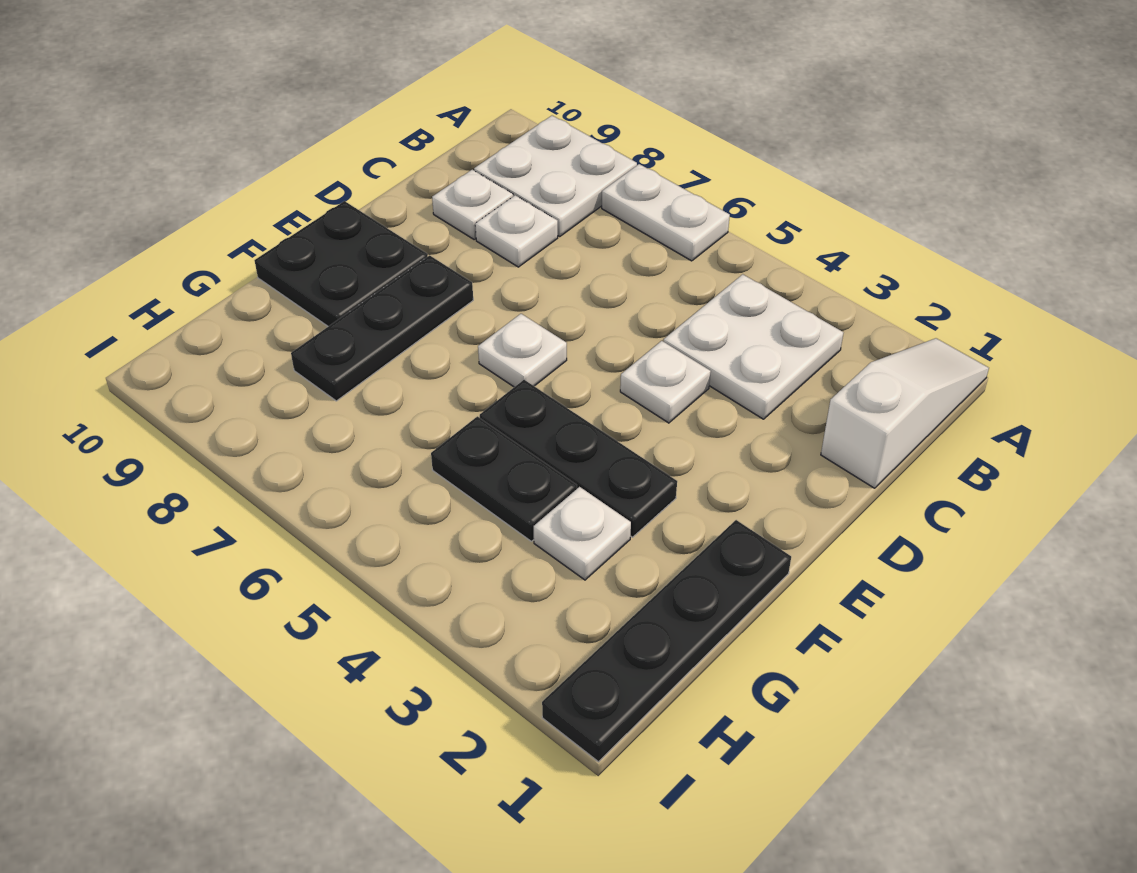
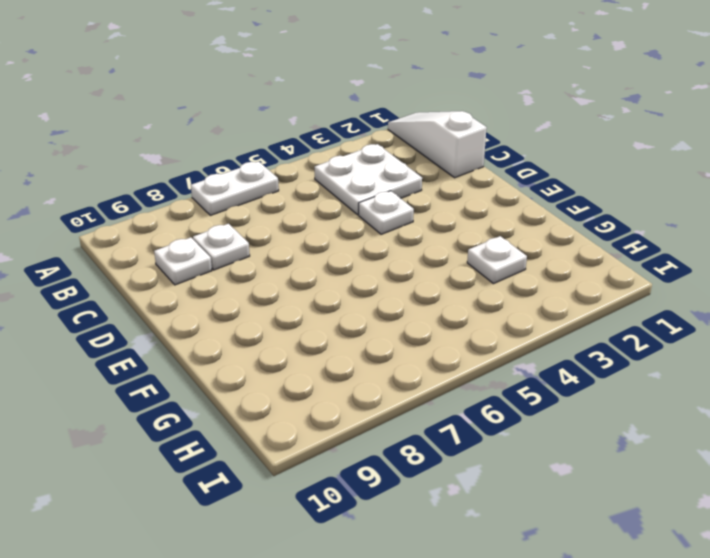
none -> white 2x2 plate [474,116,637,236]
none -> white 1x1 plate [478,314,567,387]
none -> black 1x3 plate [291,255,473,401]

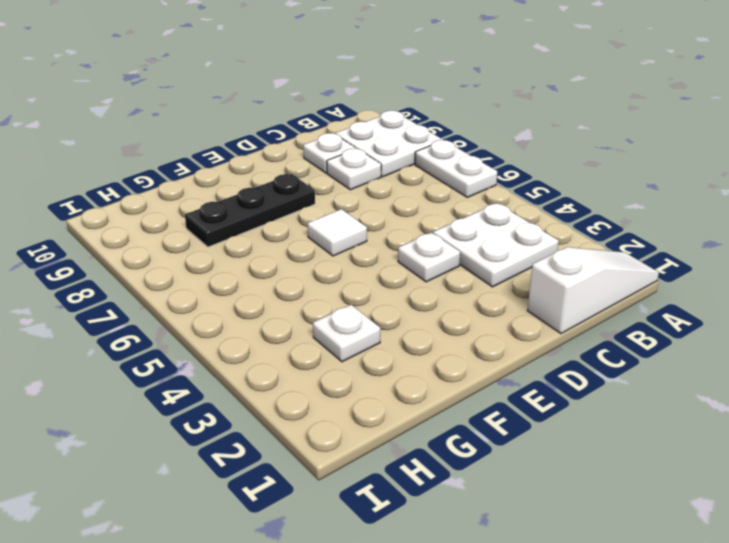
white 1x1 tile [307,209,367,256] -> white 1x1 plate [478,314,567,387]
none -> black 2x2 plate [254,201,428,326]
none -> black 1x4 plate [542,520,791,762]
none -> black 1x3 plate [480,380,677,537]

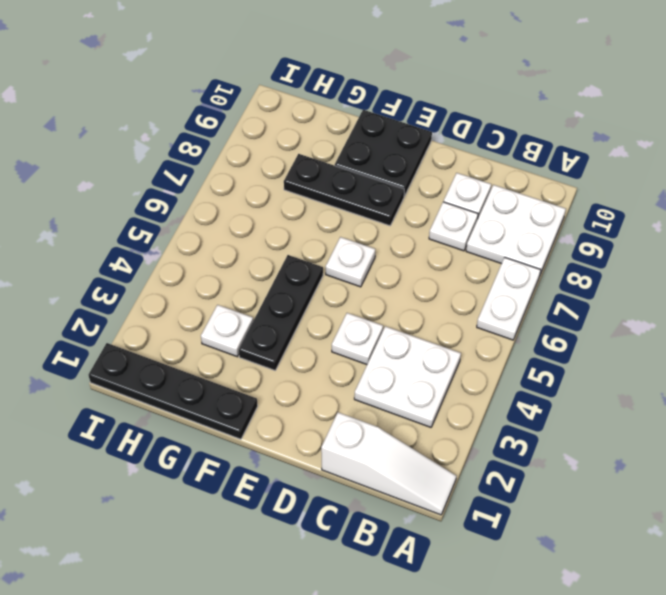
none -> black 1x2 plate [431,416,577,541]

